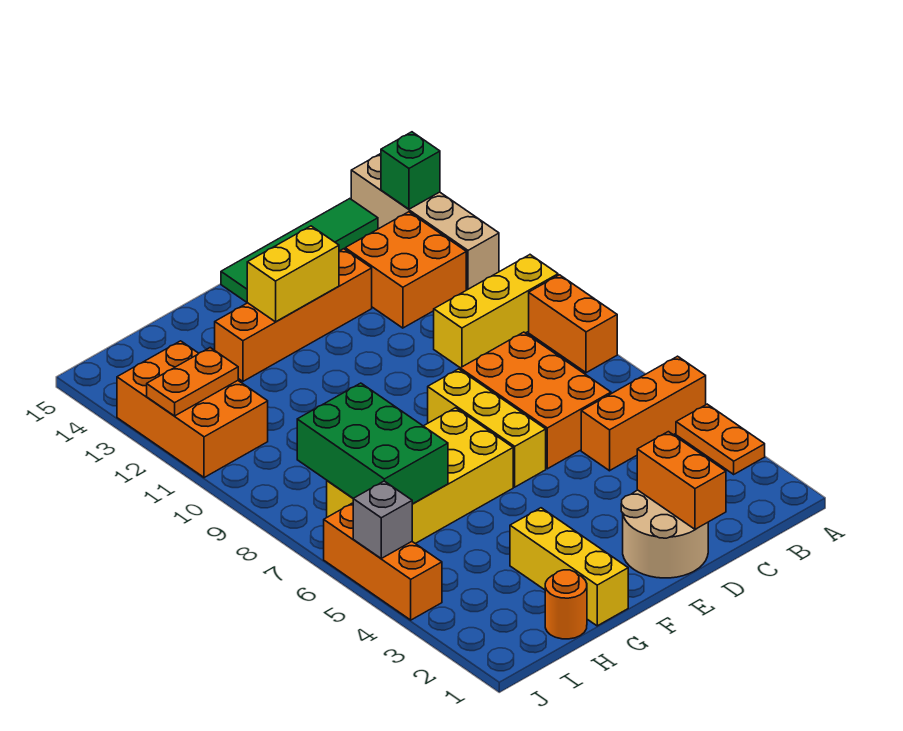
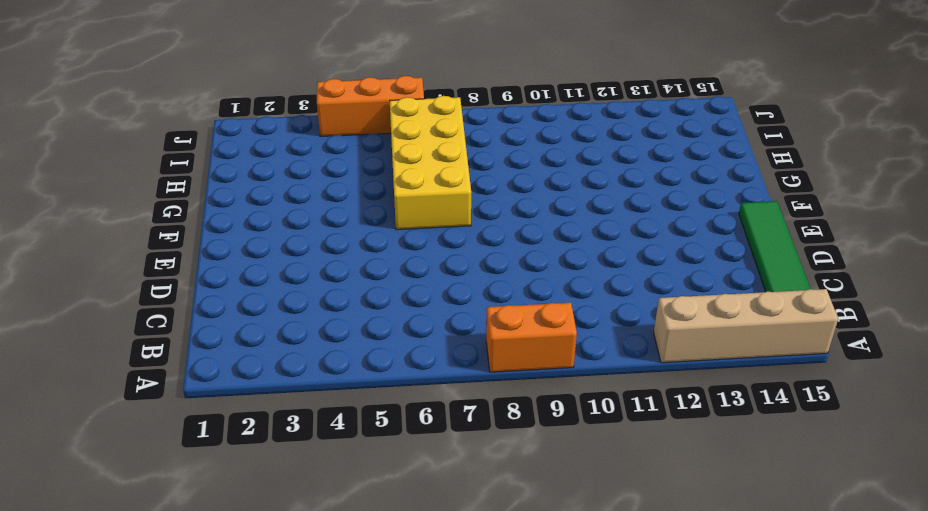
none -> orange 1x2 plate [676,404,765,474]
none -> orange 1x3 brick [581,356,706,471]
none -> yellow 1x3 brick [434,255,558,368]

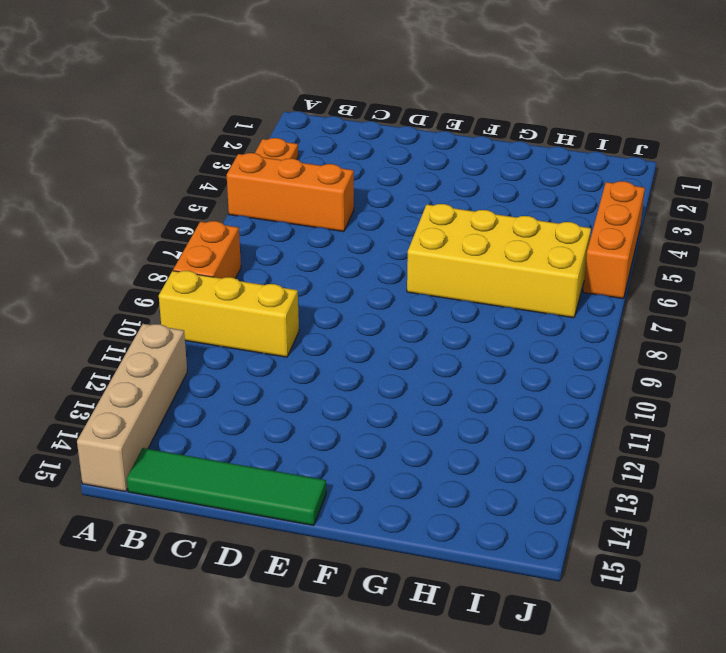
none -> orange 2x2 brick [345,212,466,328]
none -> orange 2x3 brick [460,332,611,469]
none -> tan 2x2 round brick [621,490,708,578]

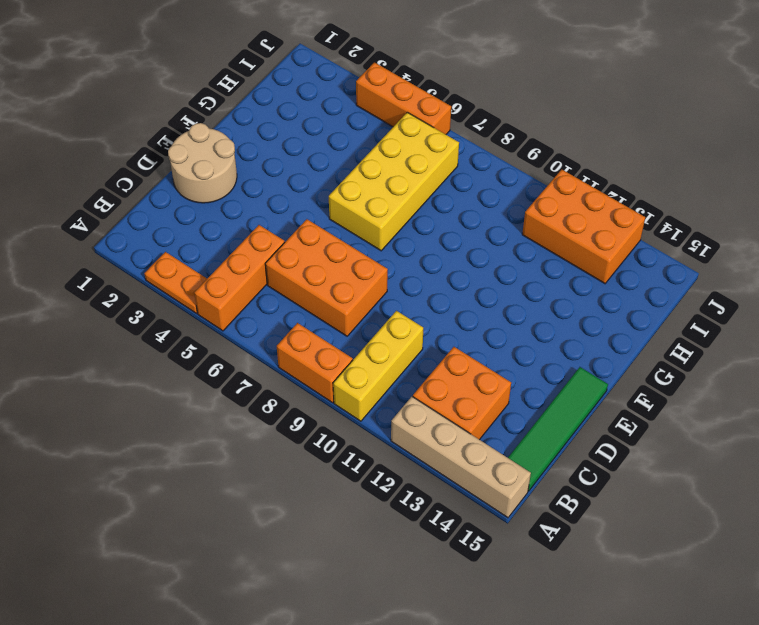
none -> orange 1x4 brick [215,249,372,381]
none -> yellow 1x3 brick [428,369,546,487]
none -> yellow 1x3 brick [510,508,628,626]

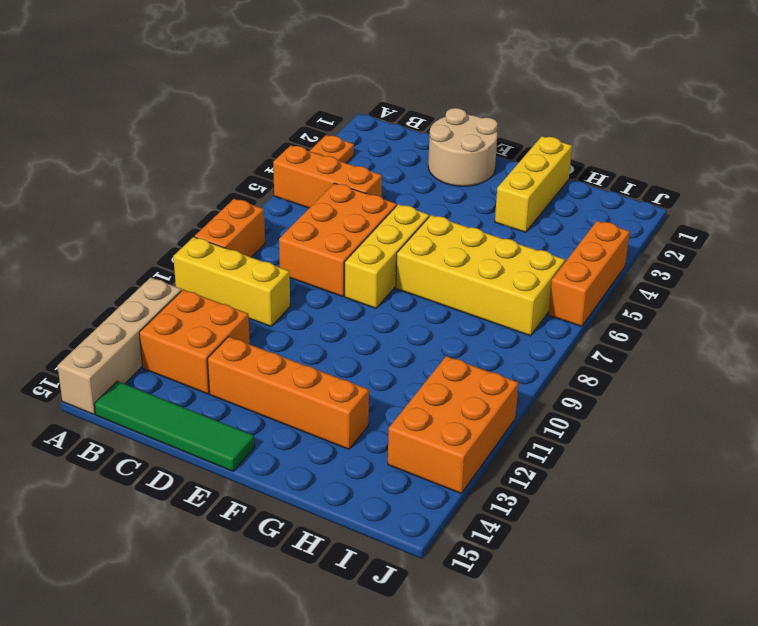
none -> orange 1x1 round brick [545,570,587,639]
none -> green 1x1 brick [381,132,440,209]
none -> orange 1x2 brick [637,432,726,529]

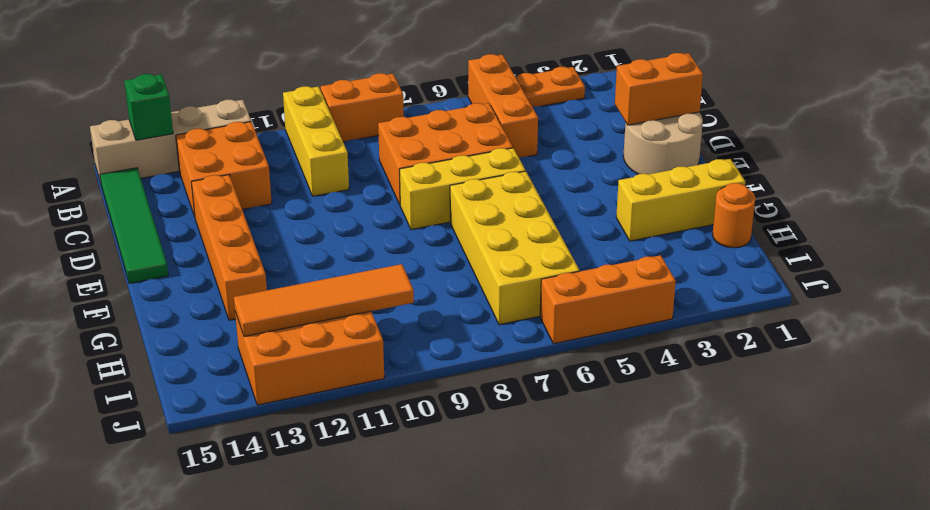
orange 1x4 tile [234,264,414,336] -> orange 1x2 plate [147,348,238,416]
none -> yellow 1x2 brick [247,226,339,322]
none -> green 2x3 brick [297,383,448,504]
none -> grey 1x1 brick [353,481,412,558]

